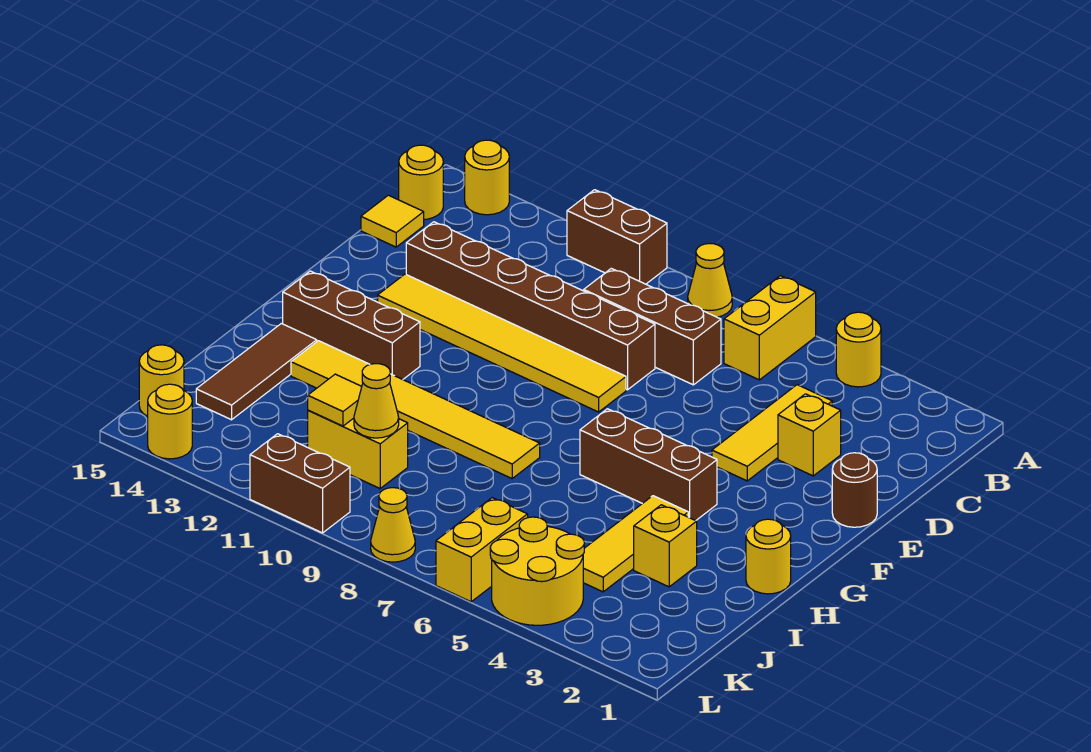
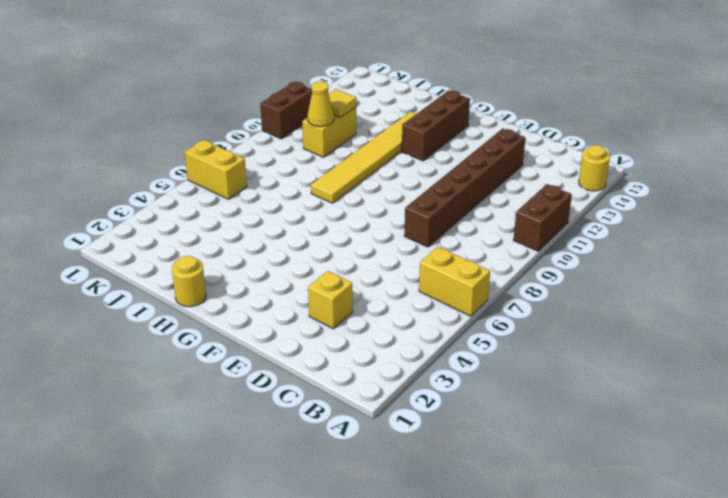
none -> yellow 1x1 round brick [836,312,881,387]
none -> yellow 1x1 cone [688,243,732,317]
none -> yellow 1x1 round brick [399,145,443,219]

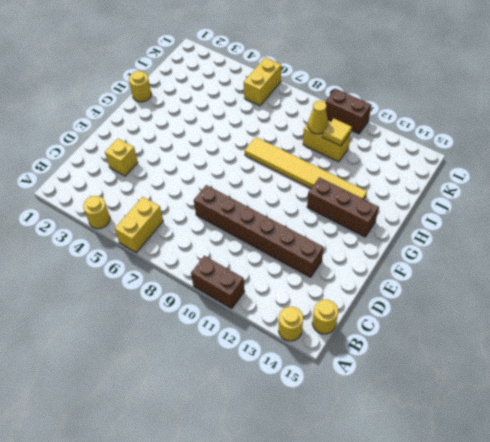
none -> yellow 1x1 cone [688,243,732,317]
none -> yellow 1x3 tile [712,385,832,481]
none -> brown 1x3 brick [584,268,721,385]

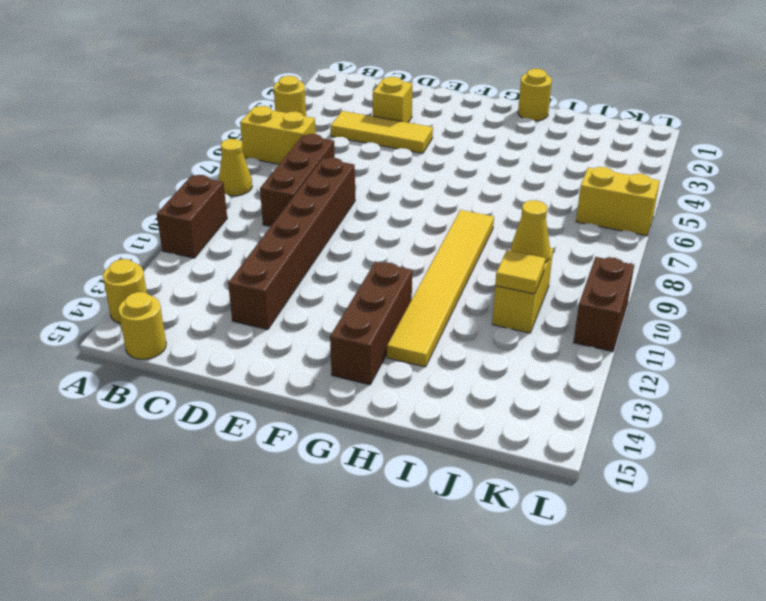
none -> yellow 1x1 tile [361,195,424,247]
none -> brown 1x1 round brick [832,453,877,527]
none -> yellow 1x6 tile [378,274,626,412]

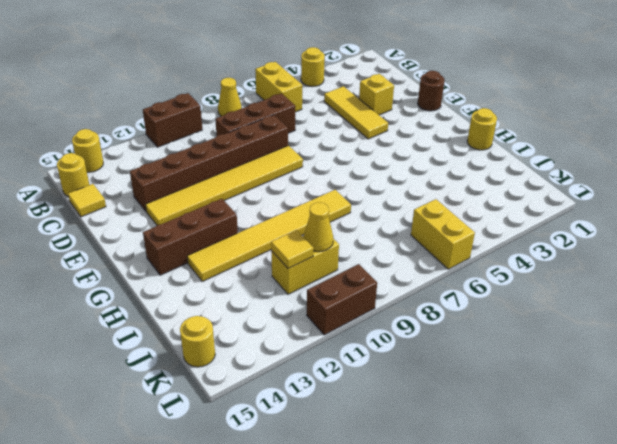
none -> brown 1x3 brick [580,409,717,521]
none -> yellow 1x3 tile [583,496,688,592]
none -> brown 1x3 tile [196,323,317,420]

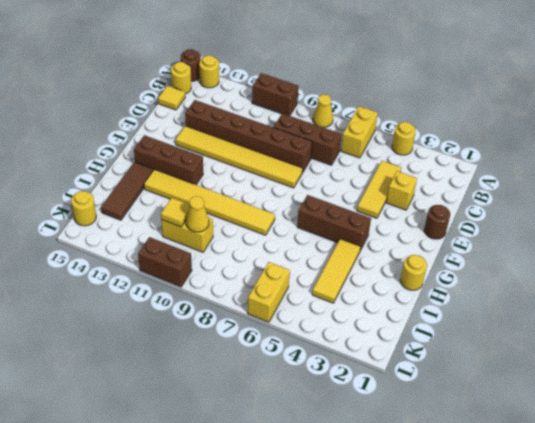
brown 1x1 round brick [181,49,200,81] -> none
none -> yellow 1x1 brick [634,505,697,587]
none -> yellow 2x2 round brick [490,517,584,625]
none -> yellow 1x1 cone [371,488,415,562]

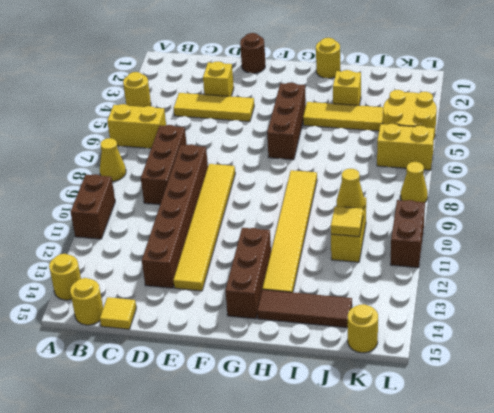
none -> yellow 1x1 round brick [148,384,192,459]

